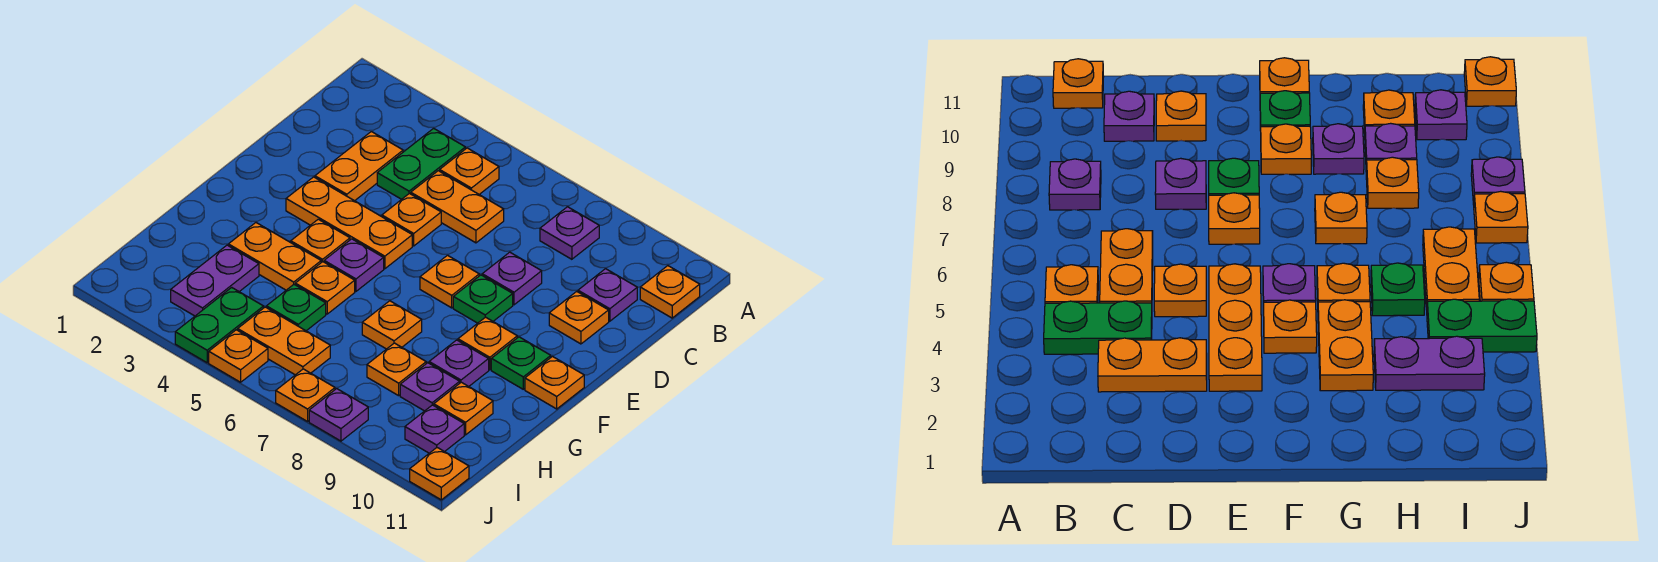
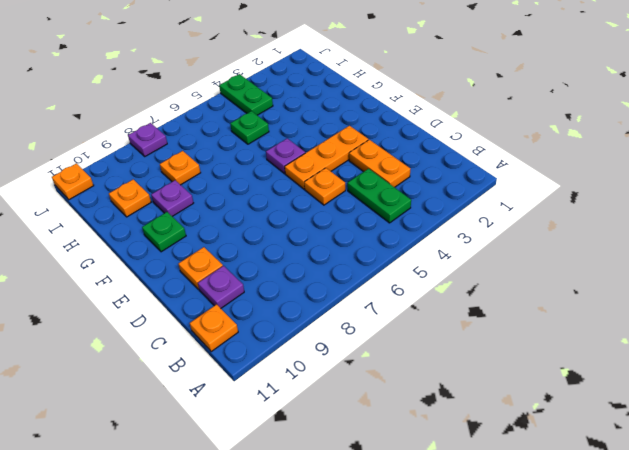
none -> orange 1x1 plate [440,148,499,194]
none -> purple 1x1 plate [540,207,599,259]
none -> orange 1x2 plate [411,171,504,243]
none -> purple 1x1 plate [482,252,542,305]

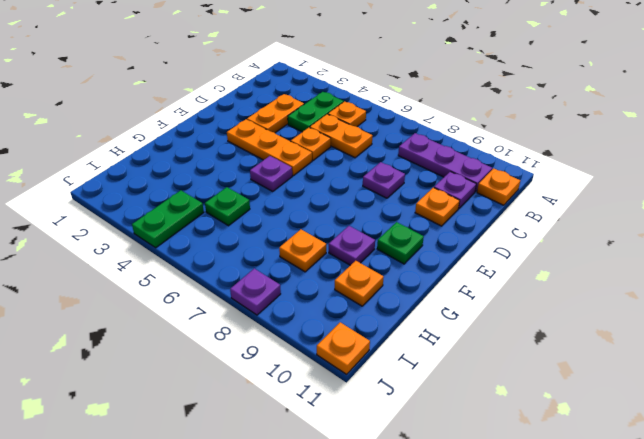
purple 1x3 plate [398,133,492,192] -> purple 1x1 plate [540,207,599,259]
none -> orange 1x1 plate [420,255,479,308]
none -> green 1x1 plate [453,275,513,323]
none -> orange 1x1 plate [291,219,350,262]
none -> orange 1x1 plate [458,317,517,370]

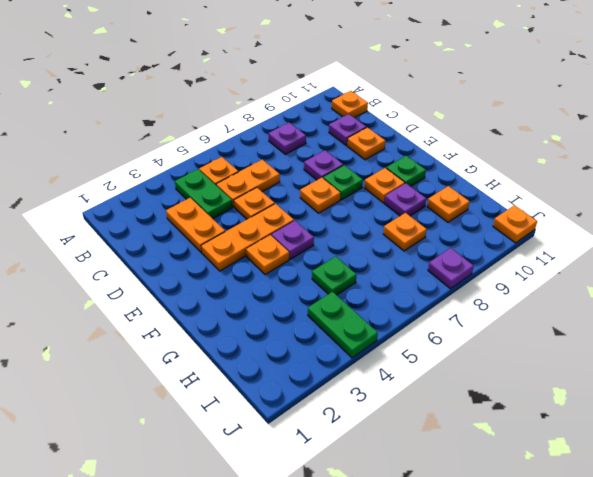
none -> orange 1x1 plate [525,357,584,409]
none -> orange 1x2 plate [228,223,321,290]
none -> orange 1x1 plate [295,262,355,314]
none -> orange 1x1 plate [362,301,422,349]

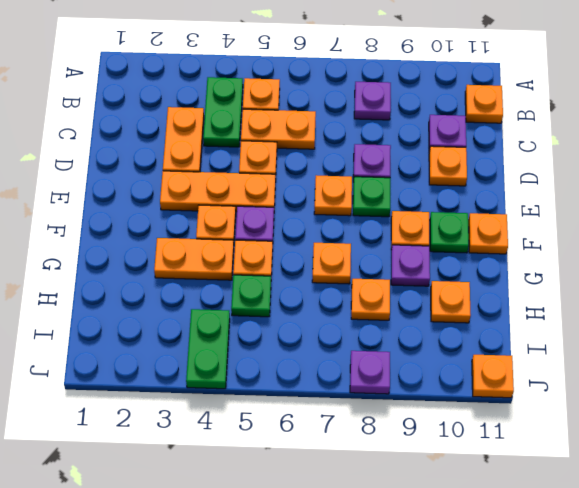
none -> purple 1x2 plate [171,245,259,316]
none -> purple 1x1 plate [400,363,460,411]
none -> orange 1x2 plate [238,307,330,375]
none -> purple 1x1 plate [405,405,464,453]

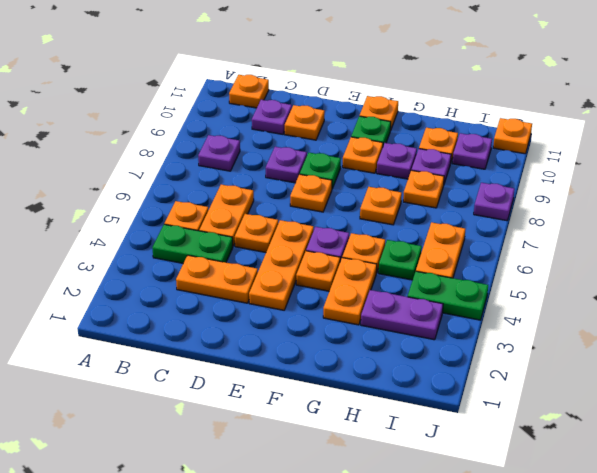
none -> orange 1x1 plate [209,330,268,382]
none -> orange 1x1 plate [276,369,335,421]

